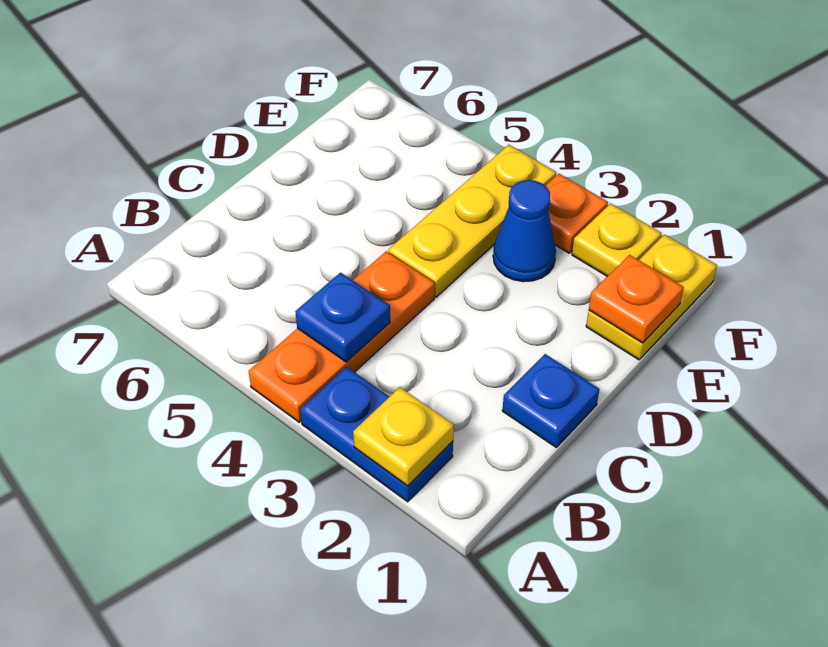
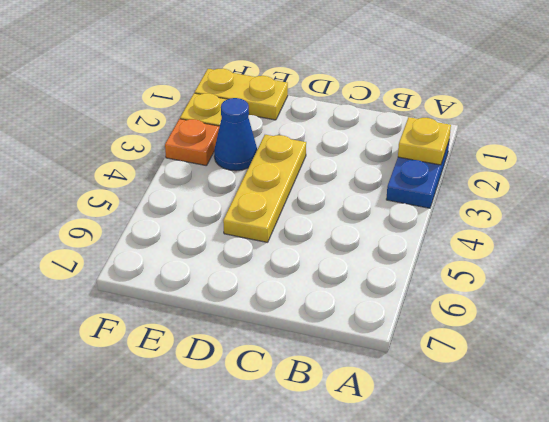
yellow 1x3 plate [223,135,306,242] -> yellow 1x3 plate turned to [388,145,556,297]
none -> orange 1x3 plate [249,251,435,422]
none -> blue 1x1 plate [502,354,599,447]

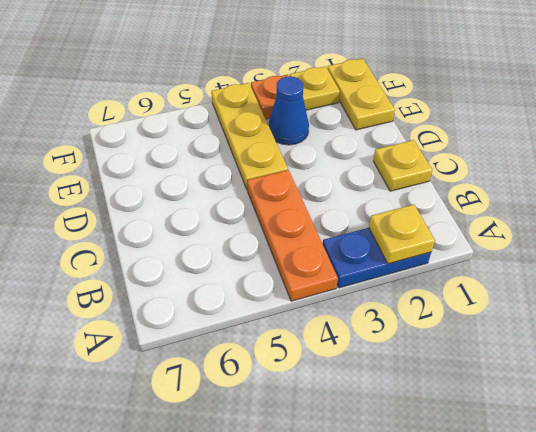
yellow 1x1 plate [373,140,432,191] -> blue 1x1 plate [502,354,599,447]
none -> blue 1x1 plate [295,273,390,362]
none -> orange 1x1 plate [589,255,684,343]

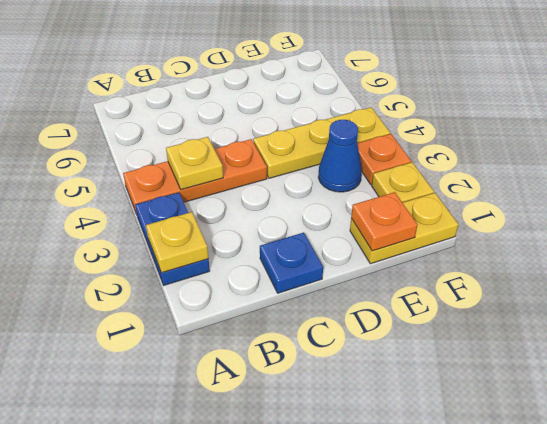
yellow 1x1 plate [166,137,223,190] -> blue 1x1 plate [295,273,390,362]

